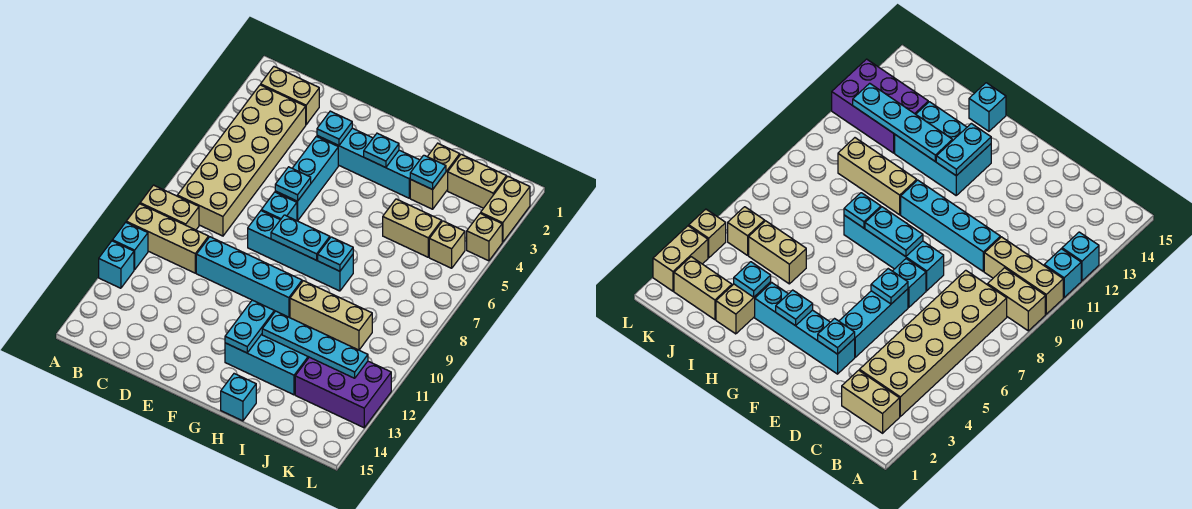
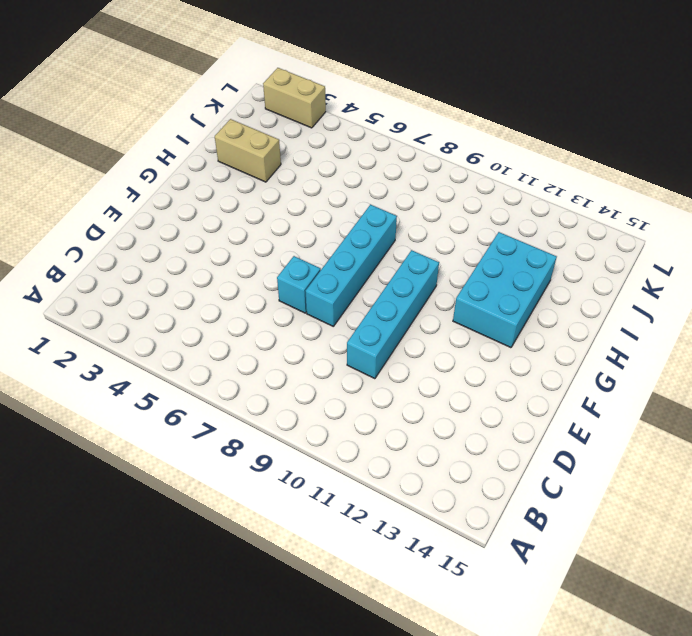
none -> tan 1x2 brick [140,185,199,230]
none -> tan 1x3 brick [126,204,209,273]
none -> cyan 1x1 brick [112,222,148,270]

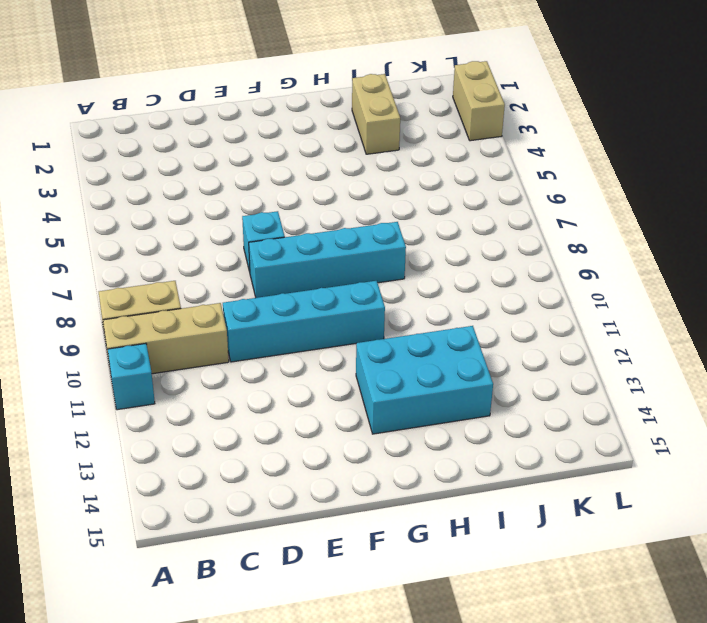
none -> cyan 1x1 brick [99,241,134,288]
none -> tan 1x2 brick [261,67,319,125]
none -> tan 2x6 brick [177,85,306,236]

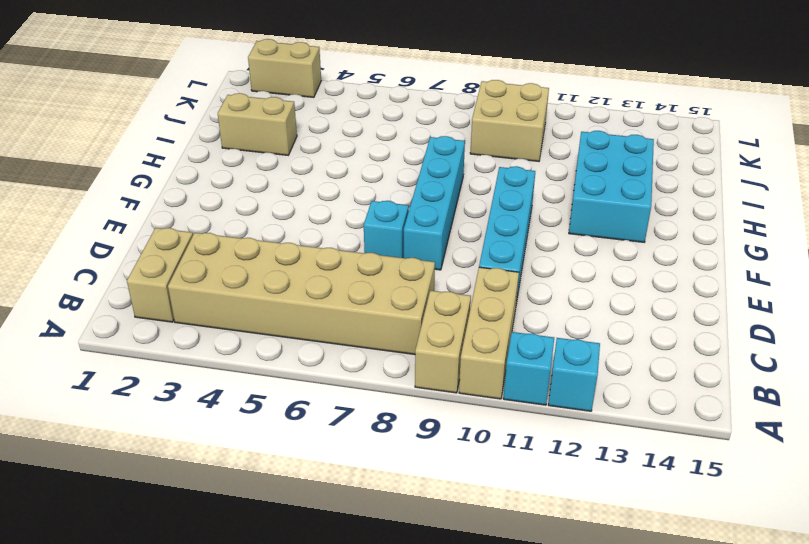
tan 2x2 brick [470,80,549,161] -> tan 1x3 brick [290,281,372,350]
none -> cyan 1x4 brick [317,128,420,198]
none -> cyan 1x3 brick [275,136,338,221]
none -> cyan 1x1 brick [221,374,256,421]

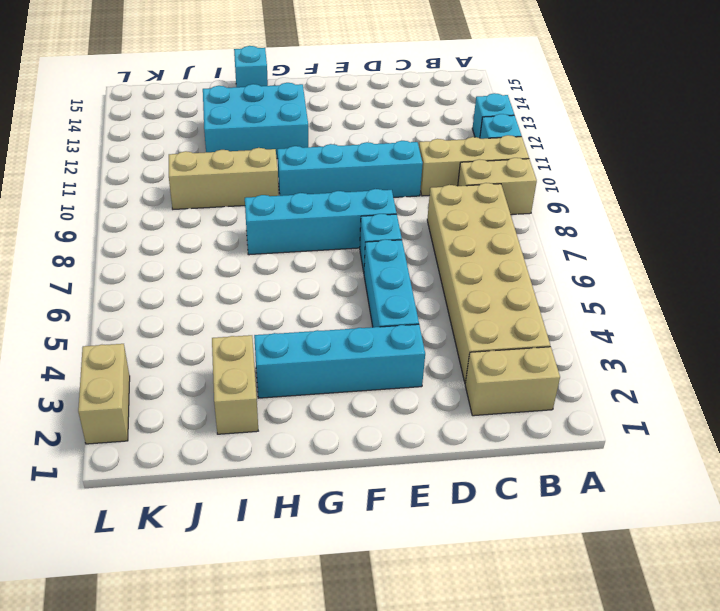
none -> tan 1x2 brick [383,199,442,257]
none -> tan 1x2 brick [448,154,507,208]
none -> purple 2x3 brick [295,357,391,428]

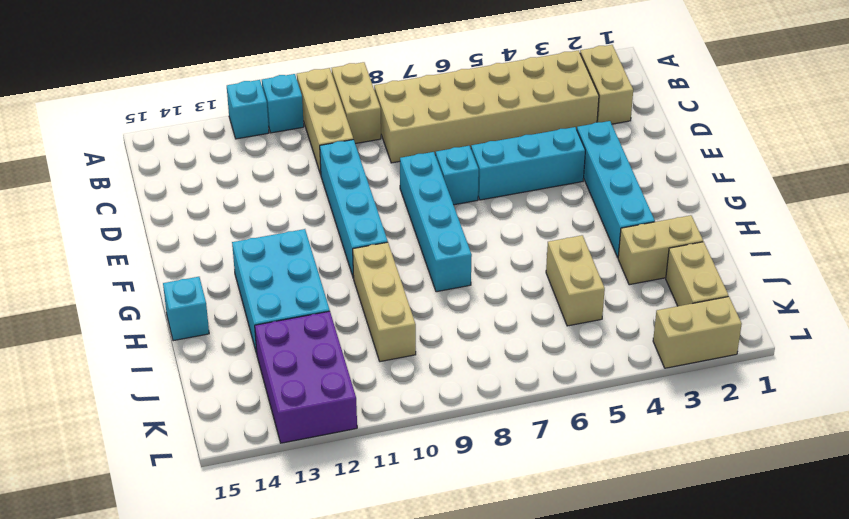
none -> tan 1x1 brick [429,221,465,268]
none -> tan 1x1 brick [467,213,502,261]
none -> cyan 1x1 plate [317,111,352,146]

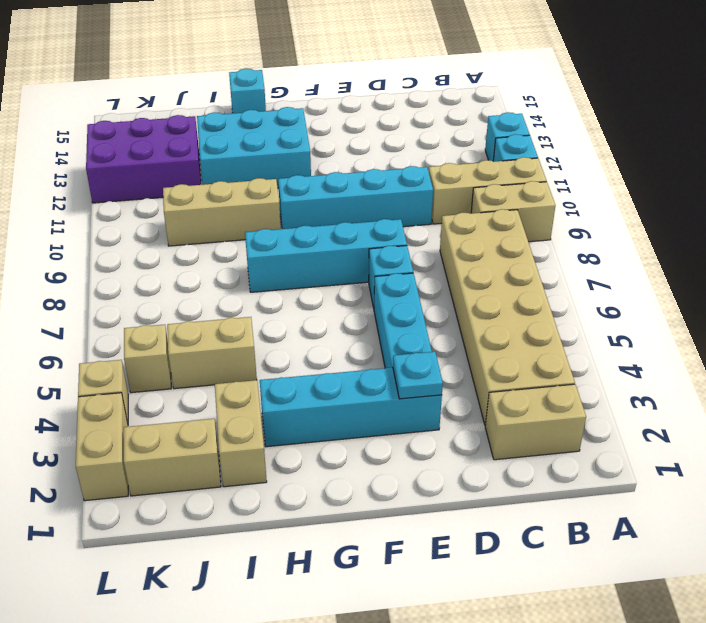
none -> cyan 1x1 plate [275,167,311,201]
none -> cyan 1x2 plate [271,215,330,260]
none -> cyan 1x1 plate [364,133,399,168]

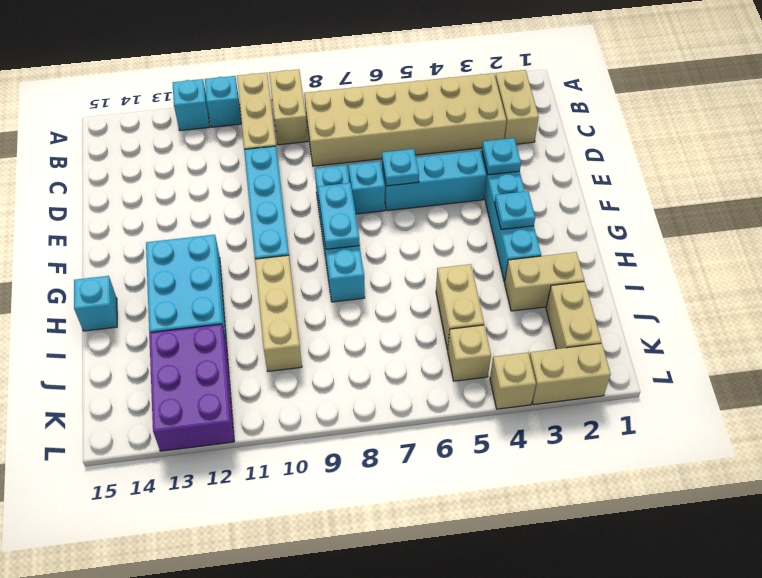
none -> cyan 1x2 plate [225,300,274,353]
none -> cyan 1x1 plate [318,237,353,271]
none -> cyan 1x4 plate [262,311,368,378]

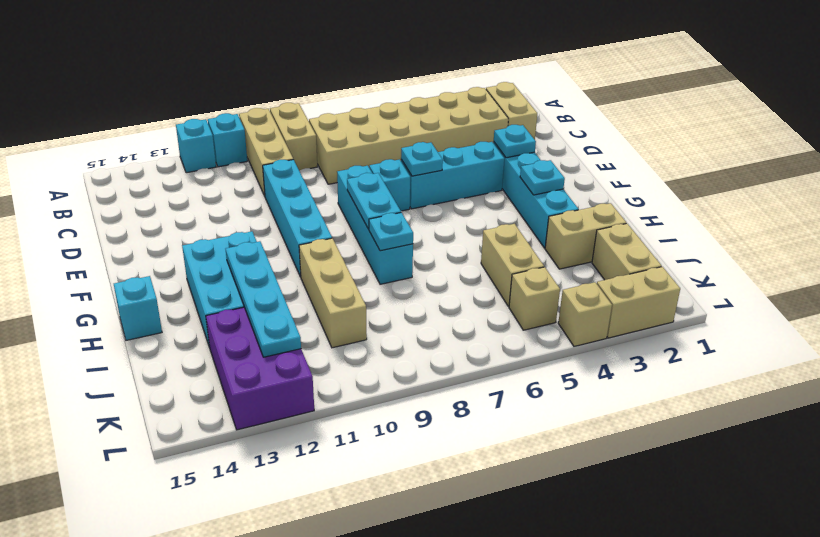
none -> cyan 1x2 plate [225,300,274,353]
none -> cyan 1x1 plate [410,155,446,190]

